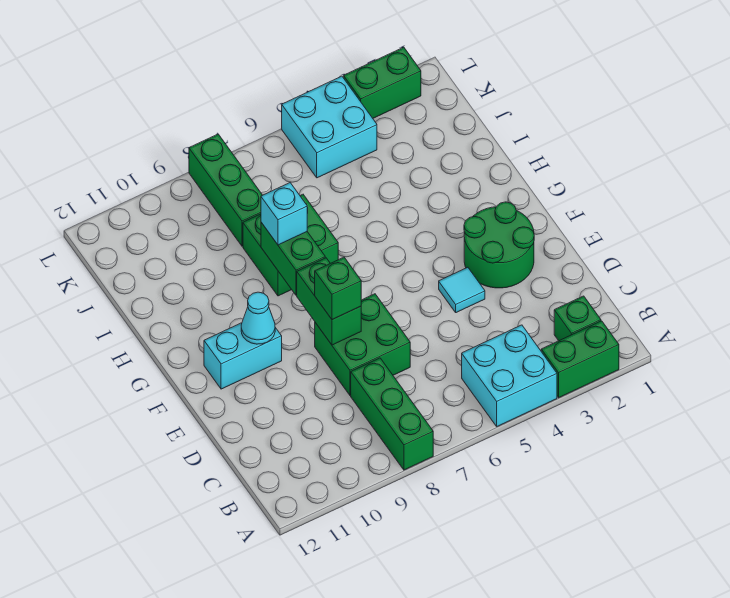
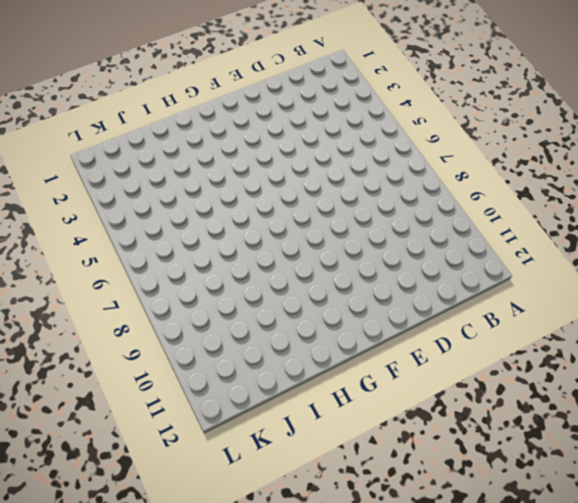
none -> green 1x2 brick [541,321,619,398]
none -> cyan 2x2 brick [462,325,557,426]
none -> green 1x3 brick [351,358,433,470]

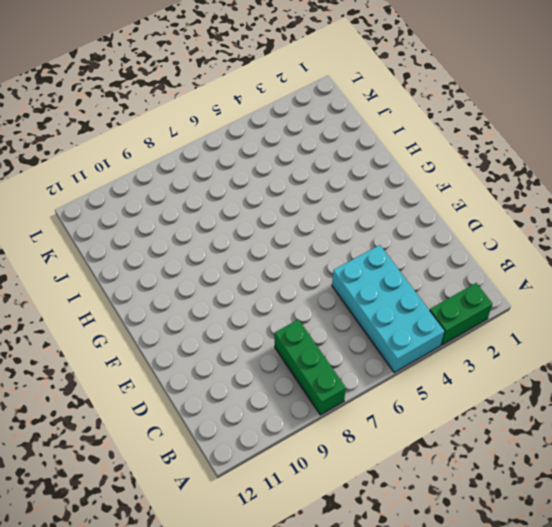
cyan 2x4 brick [332,245,445,372] -> cyan 2x2 brick [462,325,557,426]
none -> green 1x1 brick [554,296,601,341]
none -> green 2x2 brick [315,294,410,395]
none -> green 2x2 round brick [464,202,534,288]

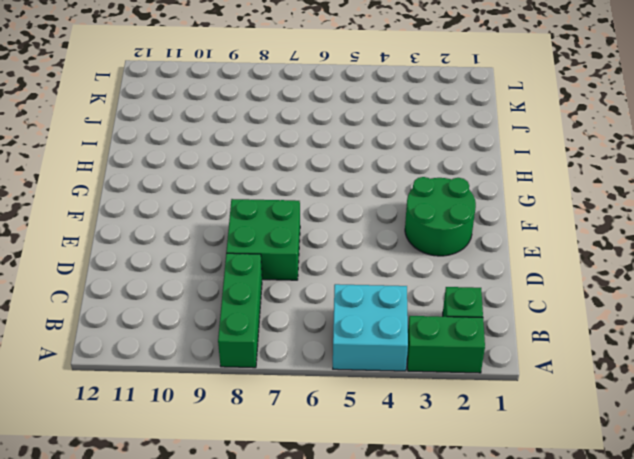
none -> cyan 1x1 tile [439,267,485,313]
none -> cyan 1x2 brick [204,323,282,389]
none -> green 2x2 brick [243,194,338,296]

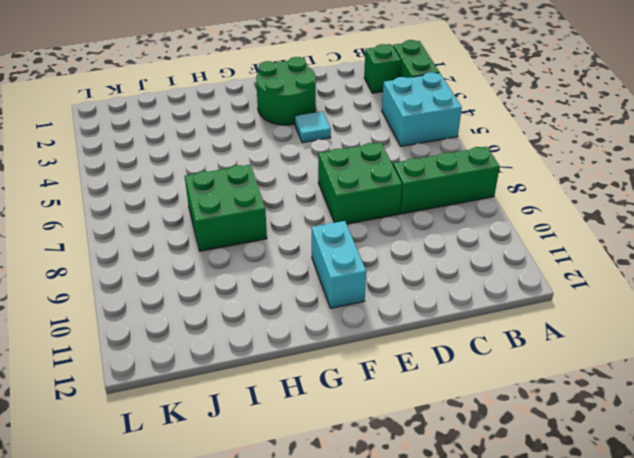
none -> green 1x3 brick [189,134,262,246]
none -> cyan 2x2 brick [282,76,377,178]
none -> green 1x2 brick [344,47,421,118]

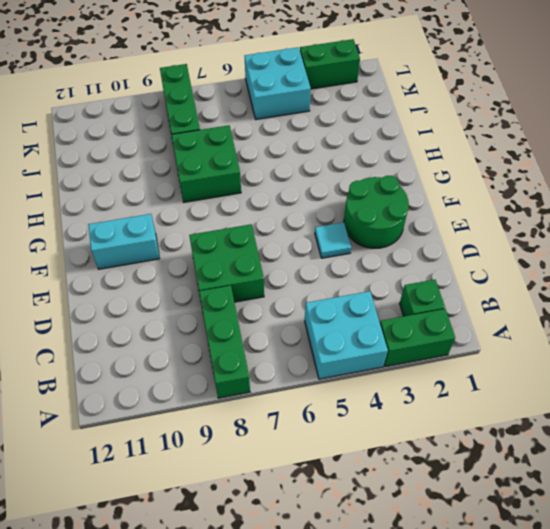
none -> green 1x2 brick [297,258,361,345]
none -> cyan 1x1 cone [241,292,275,344]
none -> green 1x2 brick [261,222,325,295]

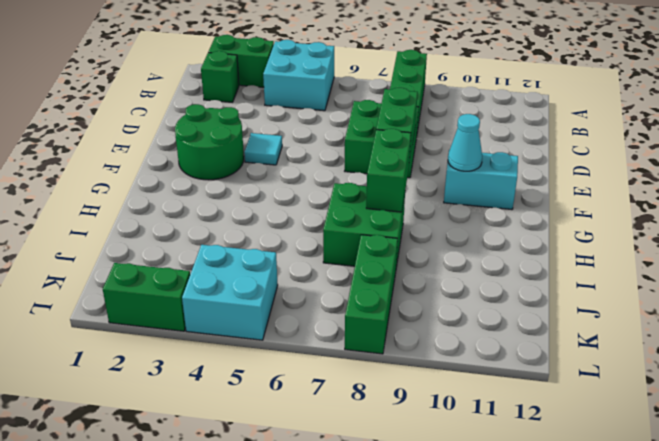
none -> green 1x1 brick [315,257,361,320]
none -> cyan 1x1 brick [261,183,307,245]

